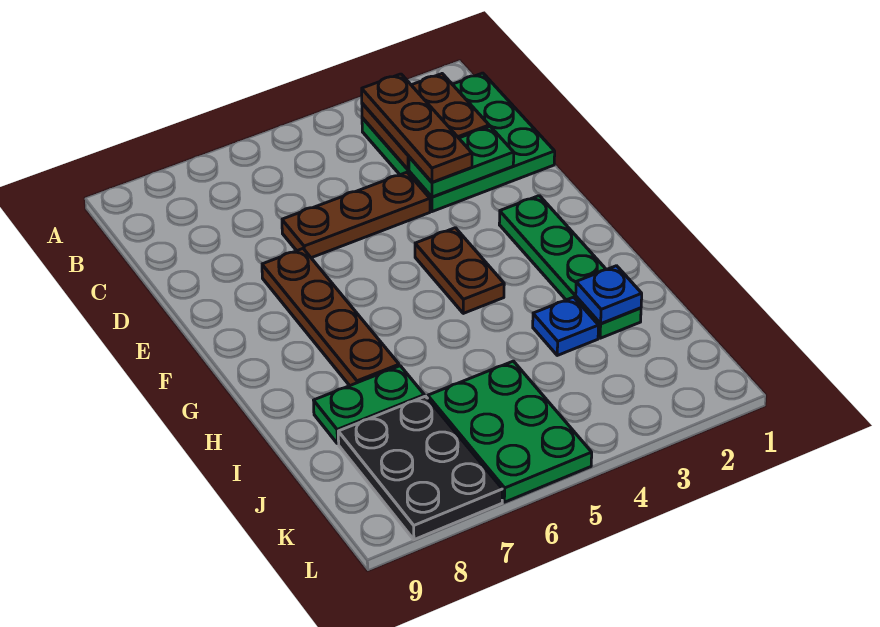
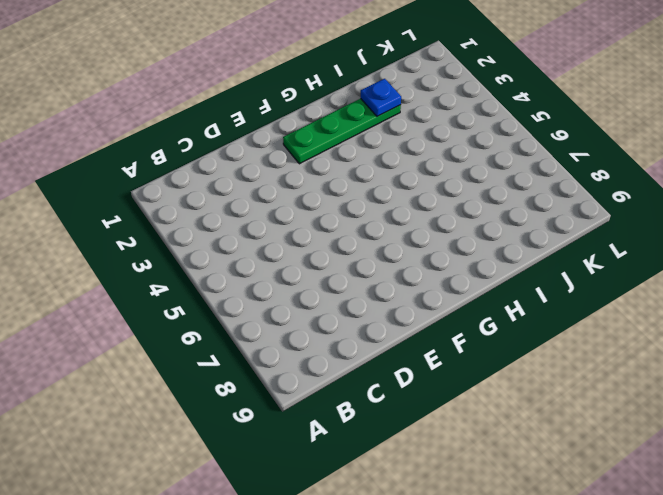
none -> green 3x3 plate [362,73,555,212]
none -> brown 1x3 plate [282,172,430,258]
none -> brown 1x4 plate [262,249,399,386]

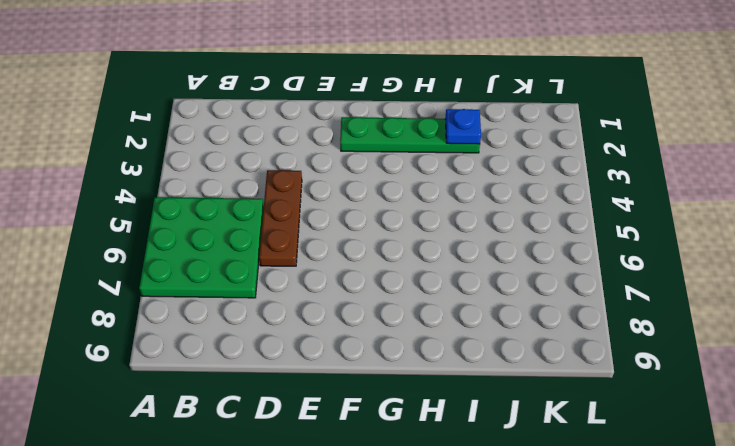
green 3x3 plate [139,197,264,298] -> green 3x3 plate moved to [362,73,555,212]
none -> brown 1x4 plate [262,249,399,386]
none -> brown 1x2 plate [415,228,504,313]
none -> blue 1x1 plate [533,297,599,355]

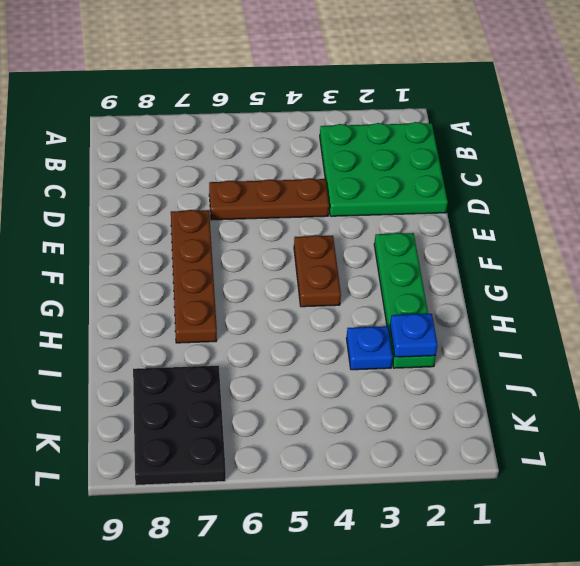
none -> green 1x2 plate [314,366,424,444]
none -> green 2x3 plate [428,361,592,502]
none -> brown 2x2 plate [362,74,489,169]

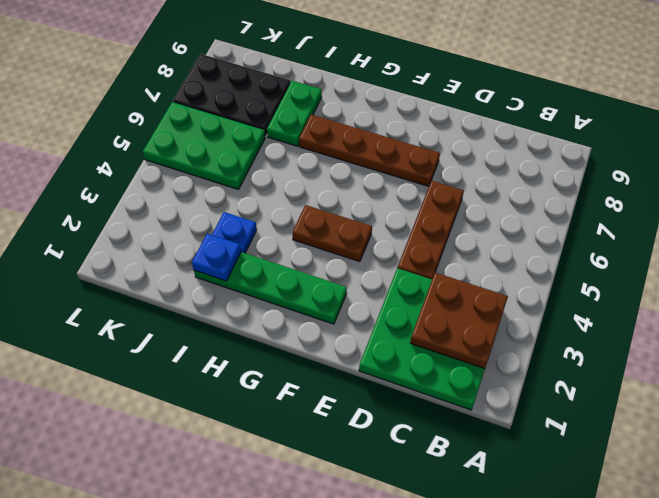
none -> green 1x2 plate [409,126,514,197]
none -> brown 1x3 plate [362,74,472,182]

